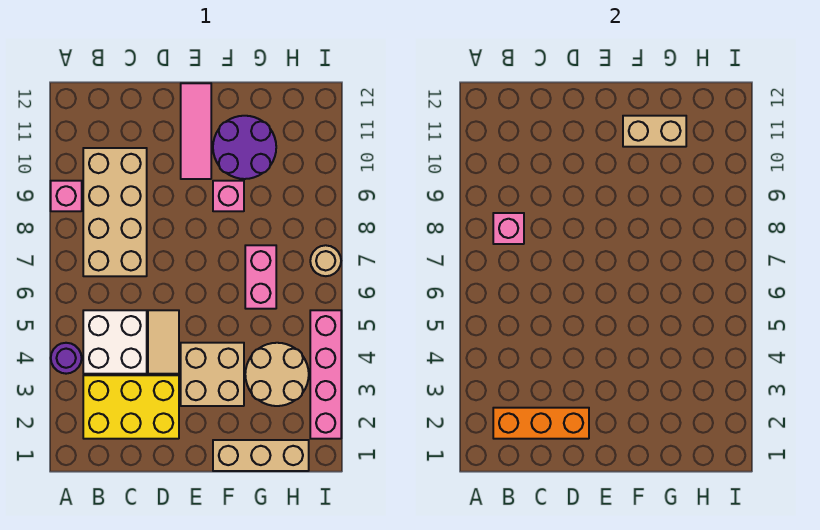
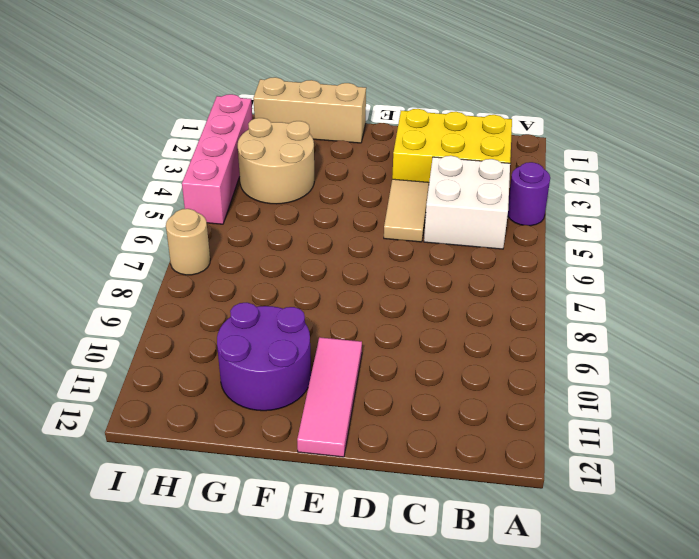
none -> pink 1x1 brick [51,181,82,211]
none -> tan 2x4 brick [83,148,147,276]
none -> tan 2x2 brick [181,343,244,406]

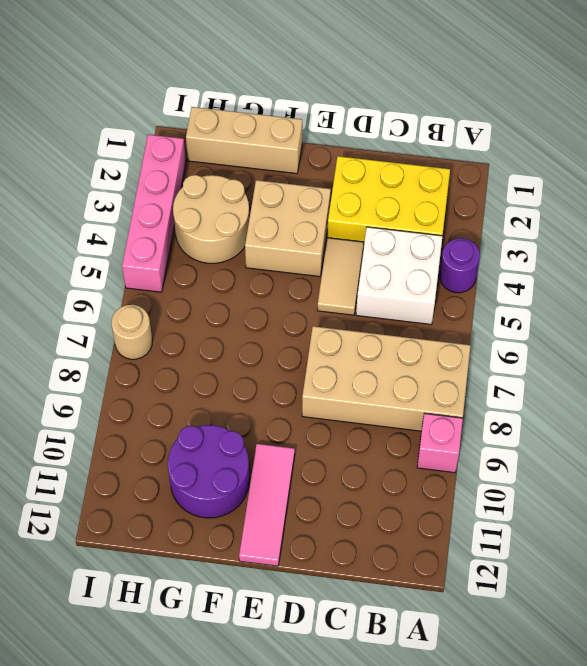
tan 2x4 brick [302,326,471,431] -> tan 2x4 brick turned to [83,148,147,276]
none -> pink 1x1 brick [213,181,244,211]
none -> pink 1x2 brick [245,245,276,309]
none -> orange 1x3 brick [493,408,589,439]

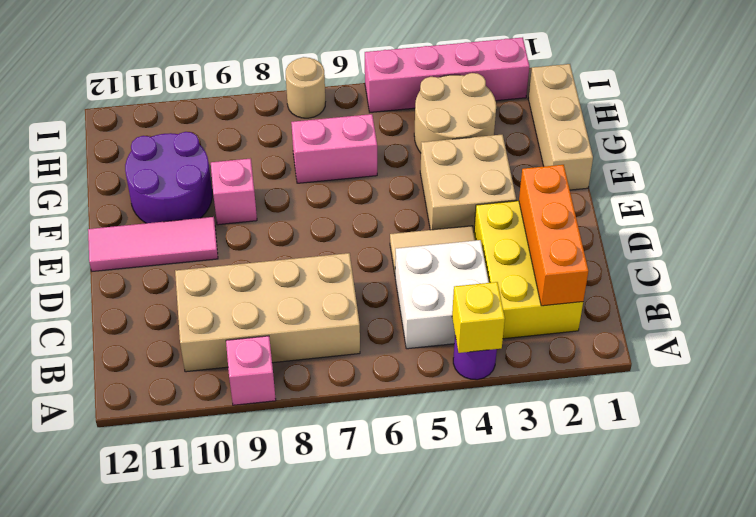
yellow 1x1 brick [452,282,505,353] -> none
none -> pink 1x1 brick [493,213,524,244]
none -> tan 1x2 brick [623,116,686,147]

